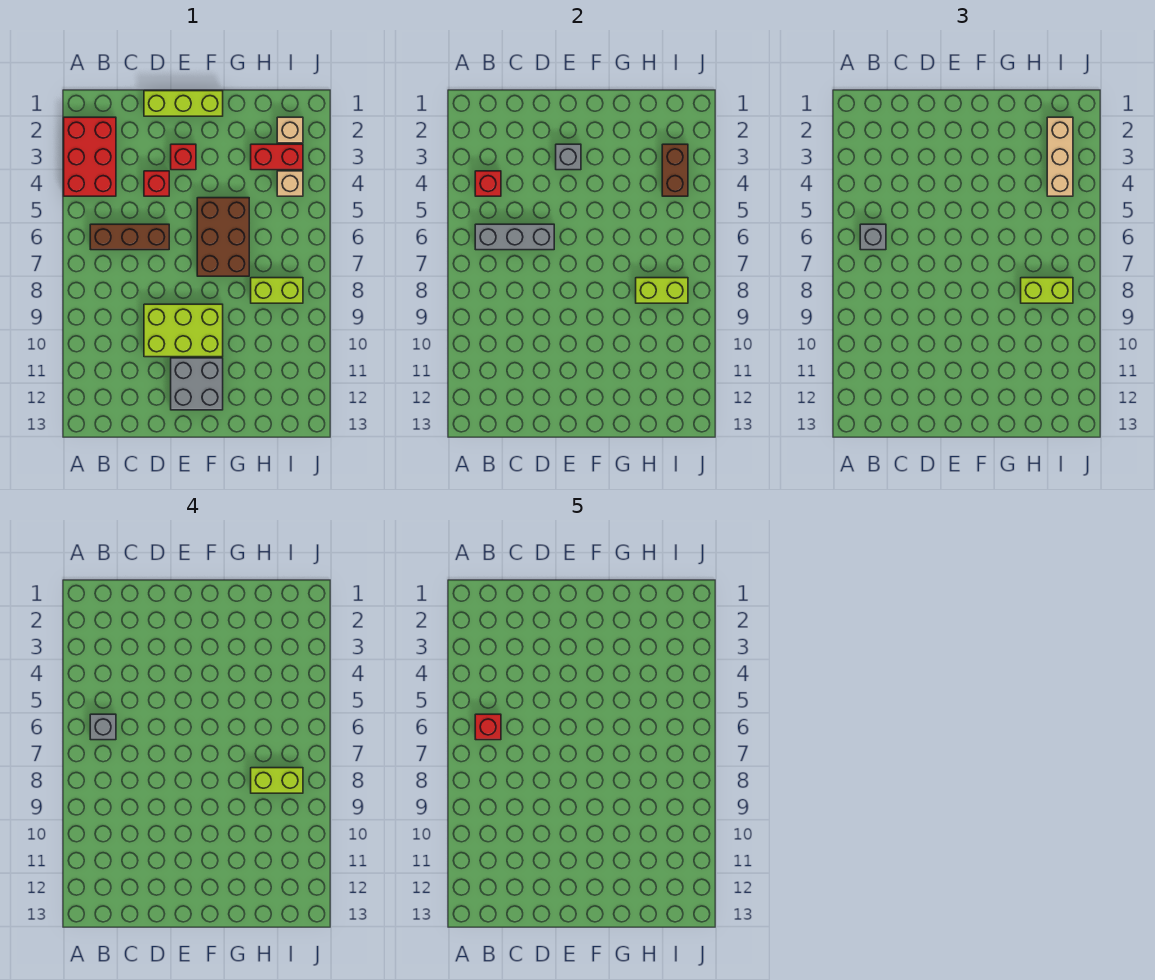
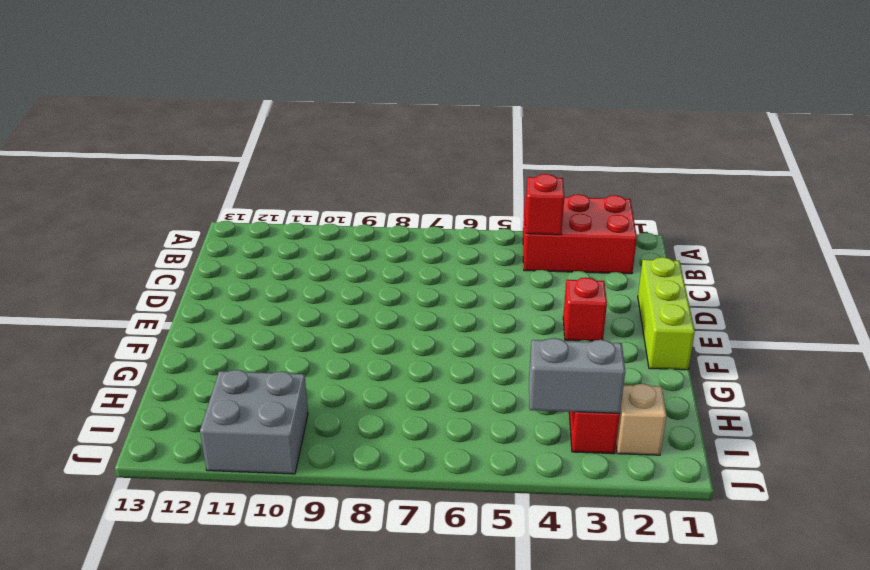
grey 1x2 brick [529,338,625,413] -> brown 1x2 brick [662,144,688,196]
grey 2x2 brick [200,370,308,474] -> grey 2x2 brick moved to [171,358,223,410]
none -> brown 1x3 brick [90,224,169,250]
none -> red 1x1 brick [144,171,169,196]
none -> lime 2x3 brick [144,304,223,357]

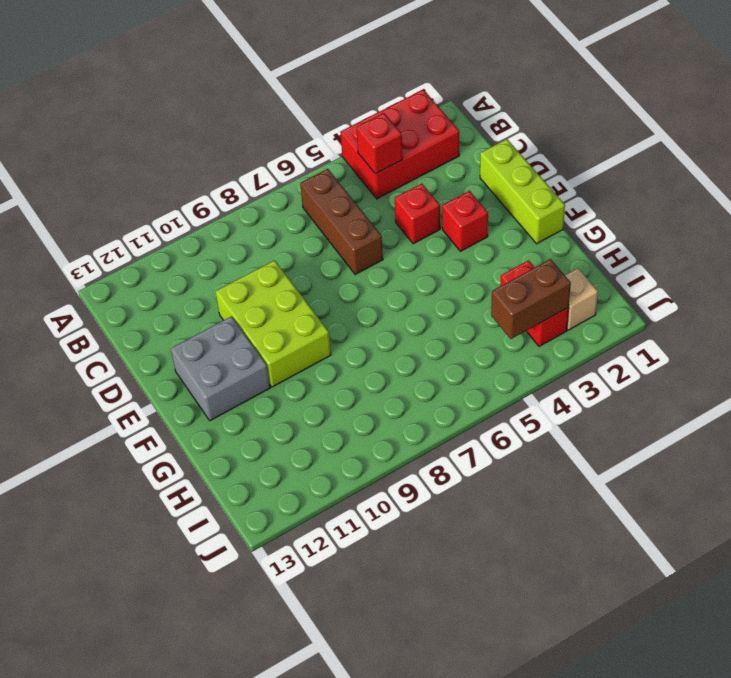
none -> brown 2x3 brick [197,198,249,276]
none -> lime 1x2 brick [251,278,303,303]
none -> tan 1x1 brick [277,171,303,196]

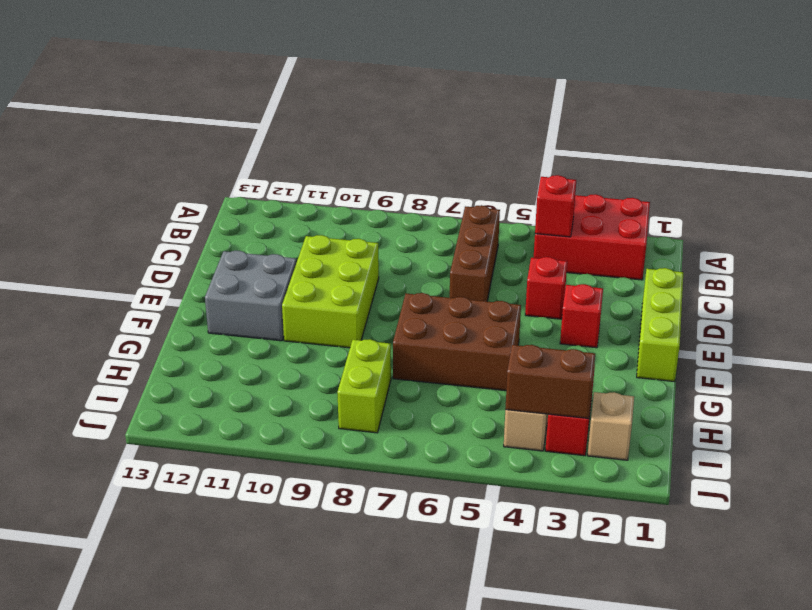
none -> grey 1x3 brick [475,224,554,250]
none -> grey 1x1 brick [556,144,581,170]
none -> lime 1x2 brick [636,278,688,303]

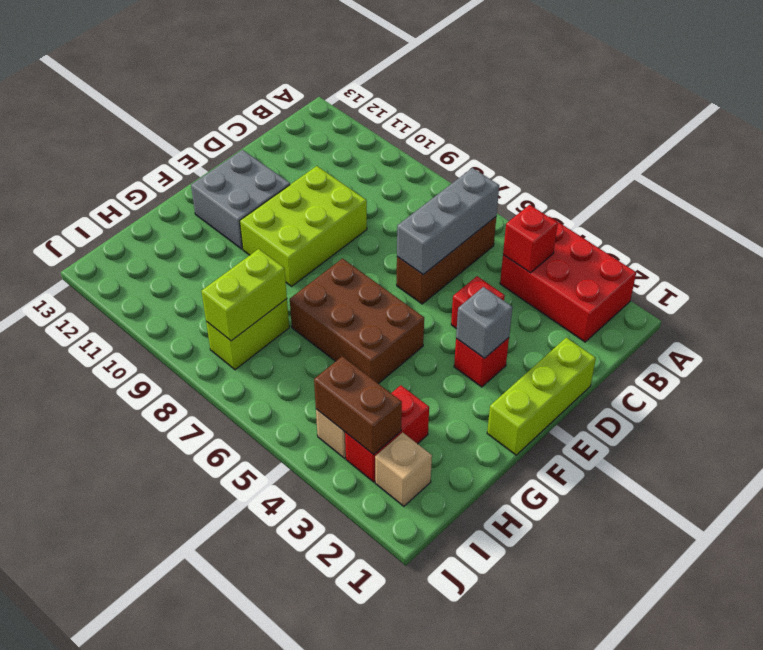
none -> grey 1x1 brick [860,224,886,250]
none -> lime 1x2 brick [1021,278,1073,303]
none -> tan 1x3 brick [1047,117,1073,196]

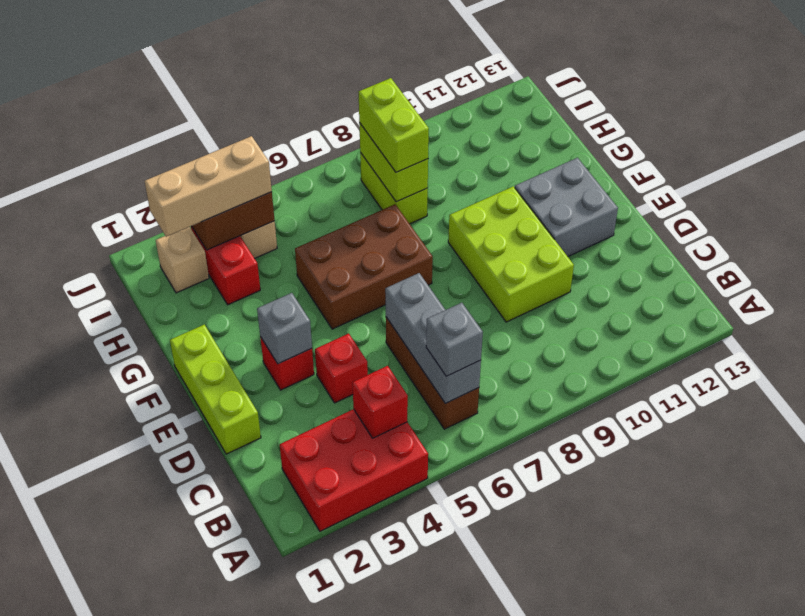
none -> grey 1x1 brick [90,714,116,740]
none -> lime 1x2 brick [251,768,303,793]
none -> red 1x1 brick [475,714,501,740]

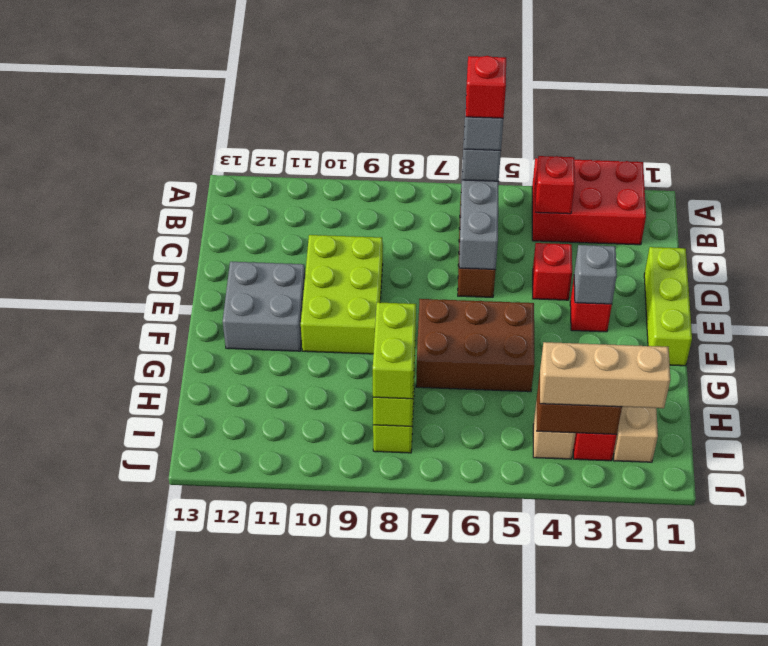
none -> lime 1x2 brick [251,768,303,793]

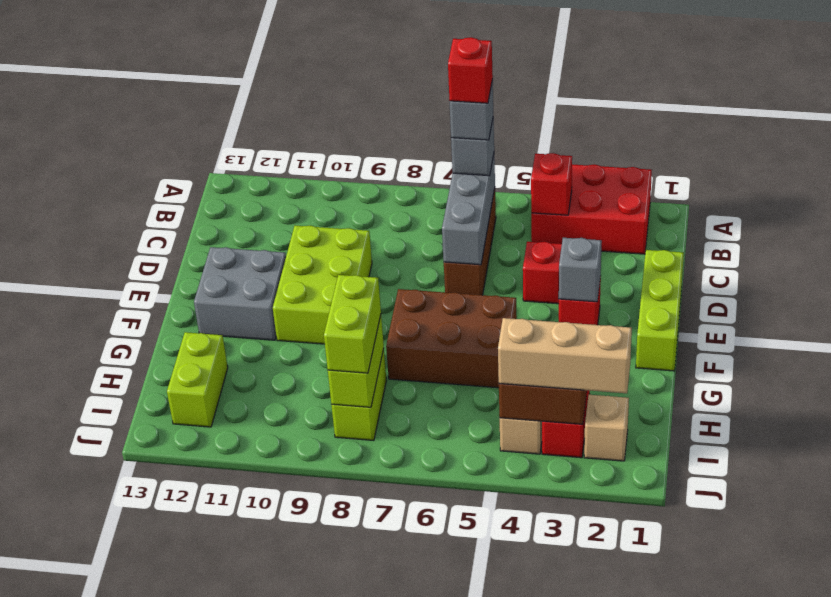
lime 1x2 brick [167,332,228,427] -> lime 1x2 brick moved to [251,768,303,793]

